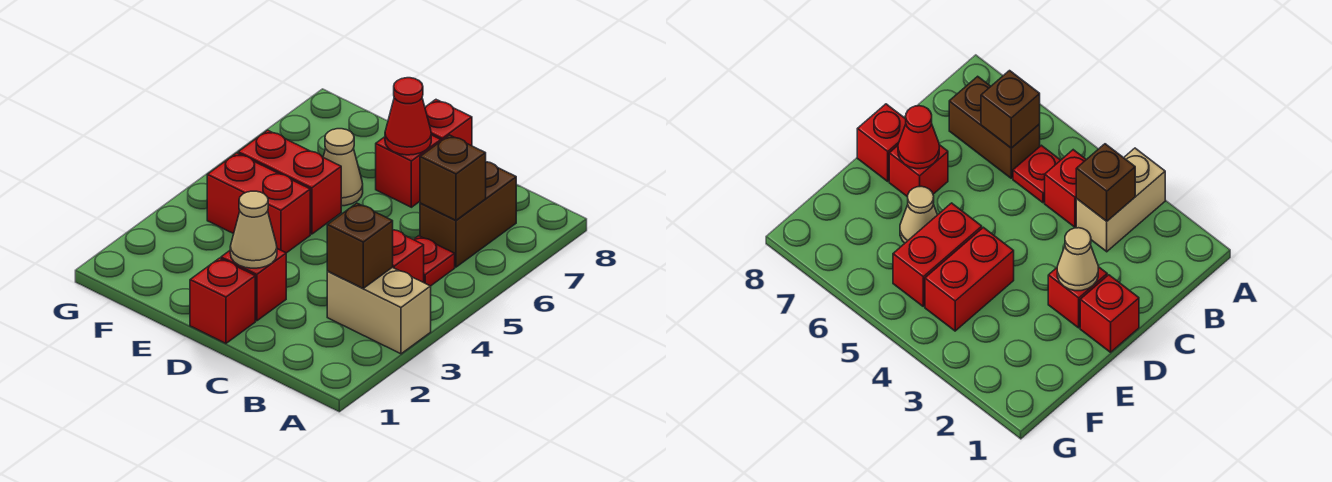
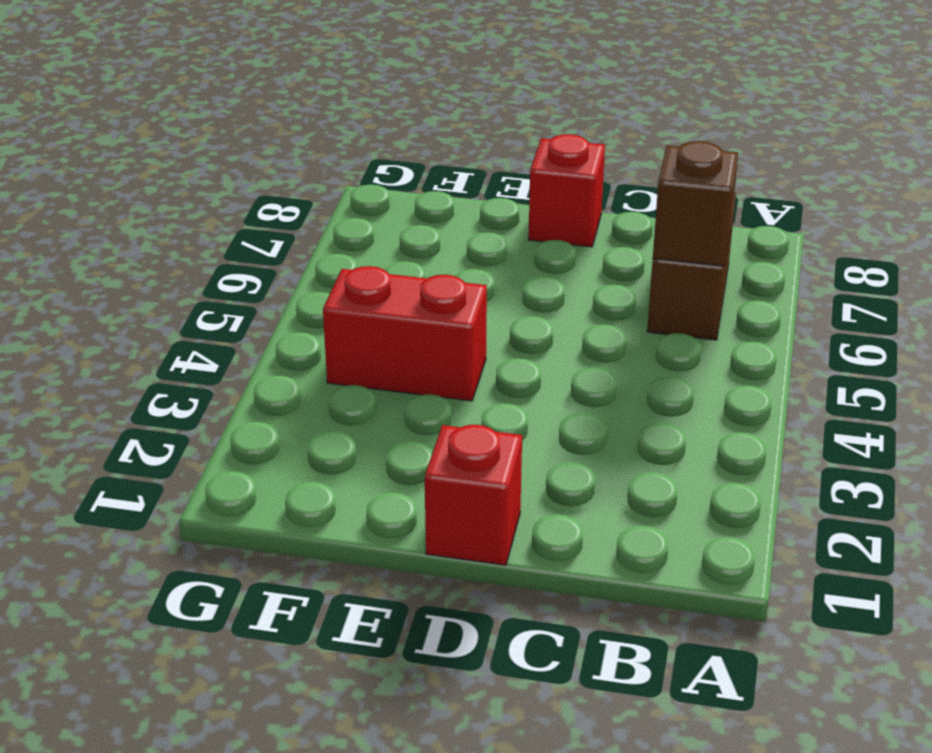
none -> tan 1x2 brick [327,267,431,354]
none -> red 1x1 brick [393,230,424,282]
none -> red 1x1 plate [414,236,455,286]

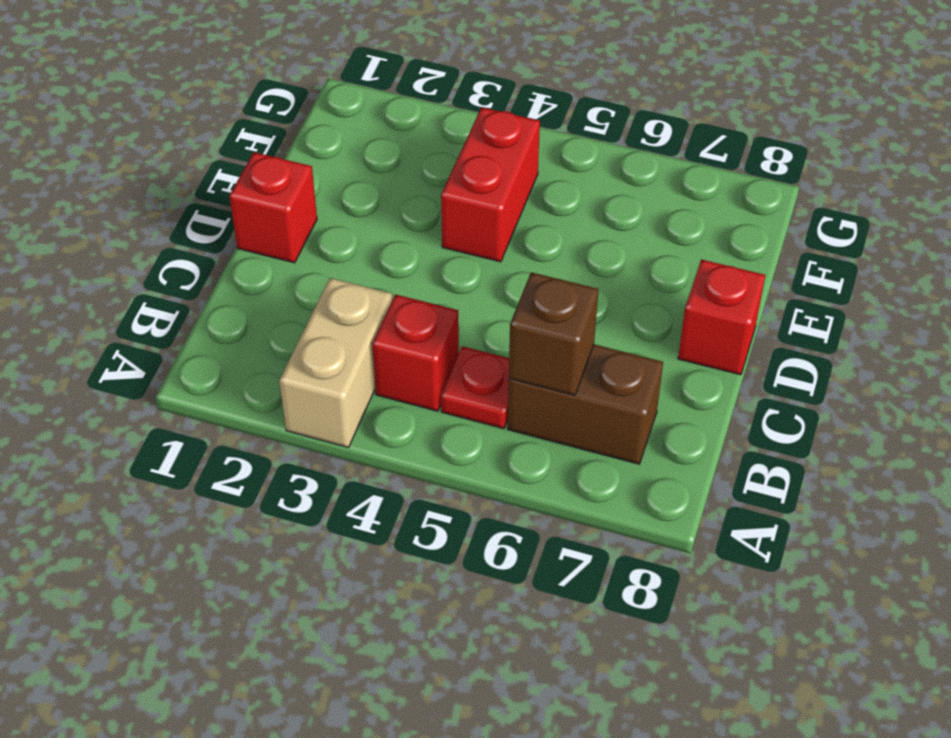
none -> red 1x1 brick [221,249,286,321]
none -> red 1x1 brick [376,135,441,207]
none -> red 1x2 brick [238,130,341,234]

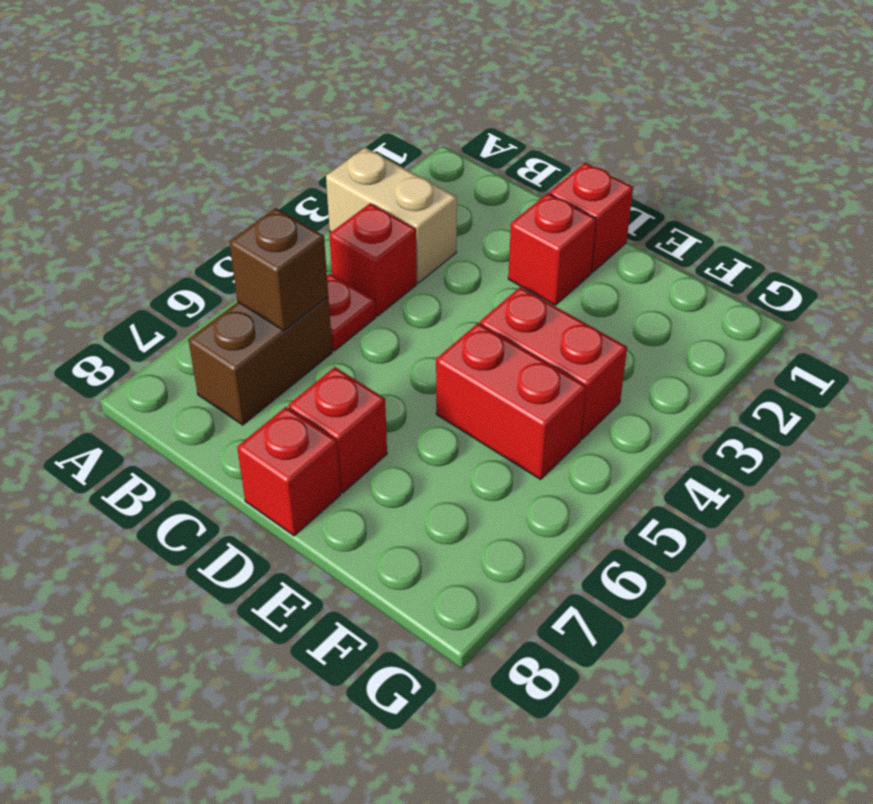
none -> tan 1x1 cone [323,129,363,206]
none -> brown 1x1 brick [327,203,393,288]
none -> tan 1x1 cone [230,191,277,268]

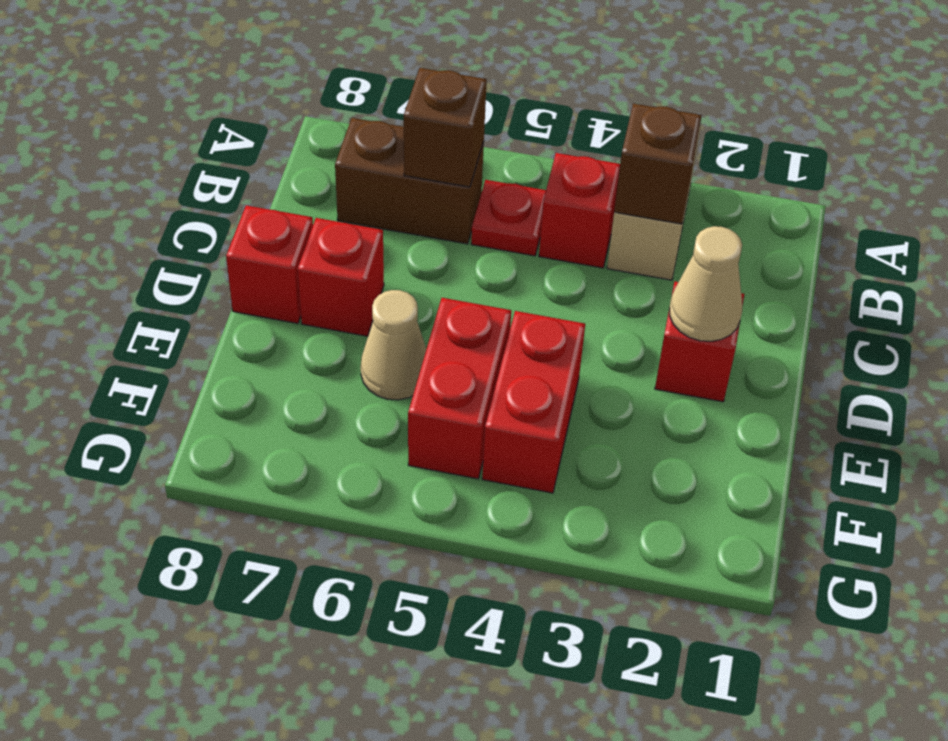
none -> red 1x1 brick [190,258,255,343]
none -> red 1x1 cone [385,78,431,155]

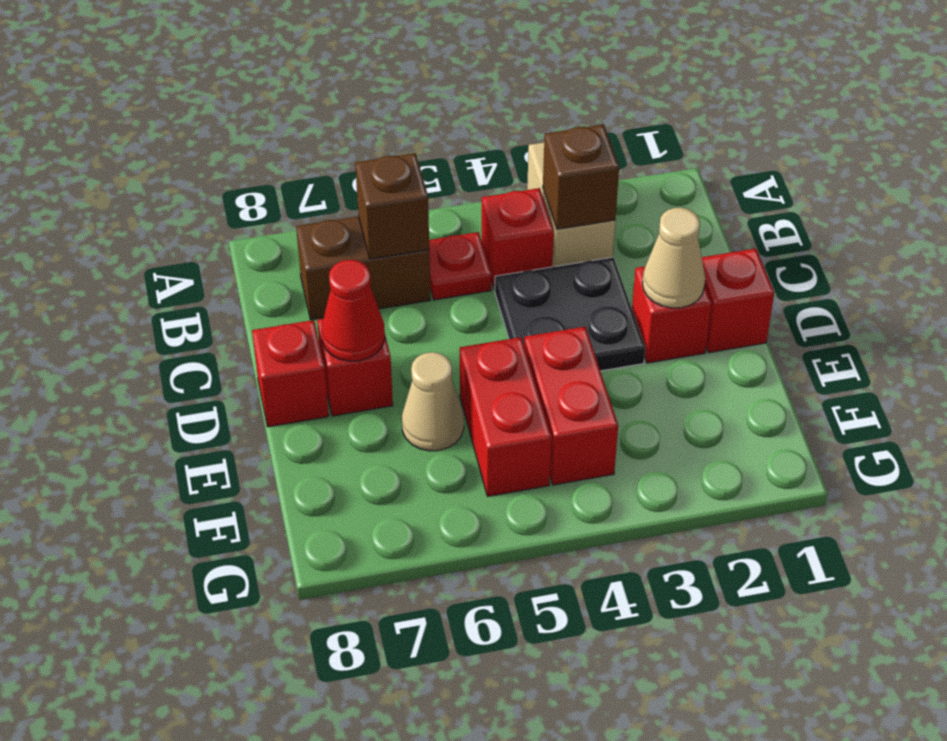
black 2x2 plate [495,257,645,371] -> none

